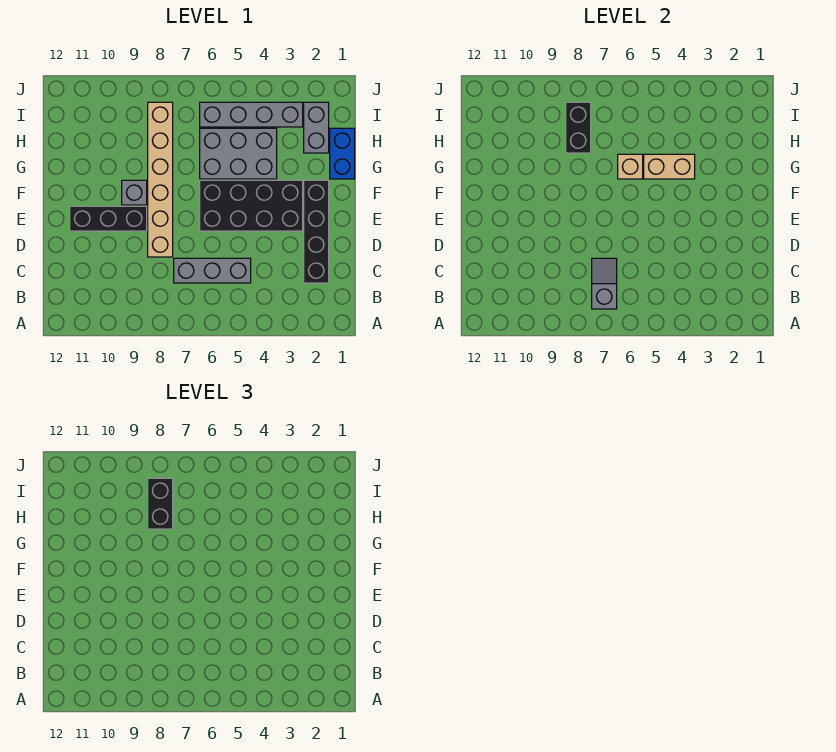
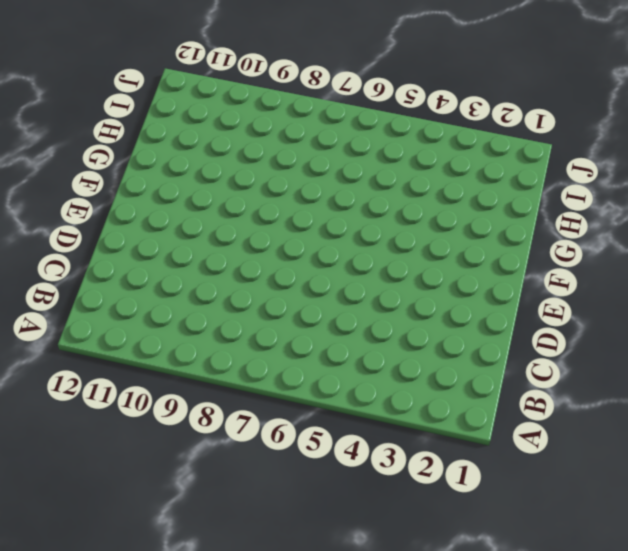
none -> black 1x4 brick [304,180,329,283]
none -> grey 1x3 brick [174,258,251,283]
none -> tan 1x6 brick [148,102,173,257]

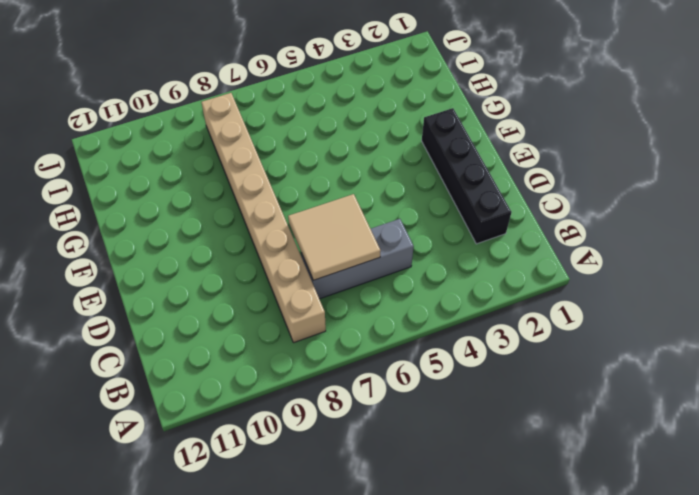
tan 1x8 brick [201,93,326,343] -> tan 1x6 brick [148,102,173,257]
tan 2x2 tile [288,194,381,280] -> grey 1x2 slope [592,258,617,309]
none -> black 2x4 brick [200,180,303,231]
none -> black 1x3 brick [70,206,147,231]
none -> grey 1x1 brick [122,180,147,205]

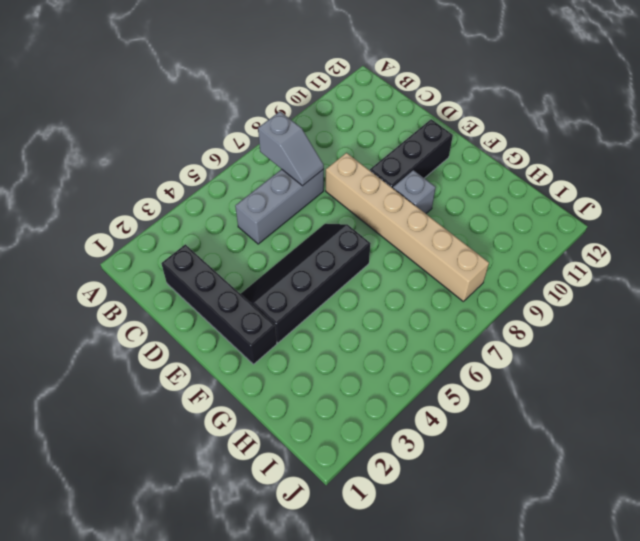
black 2x4 slope [241,224,371,343] -> black 2x4 brick [200,180,303,231]
none -> blue 1x2 brick [330,128,355,179]
none -> grey 2x3 brick [200,128,277,179]
none -> grey 1x2 brick [304,102,329,153]

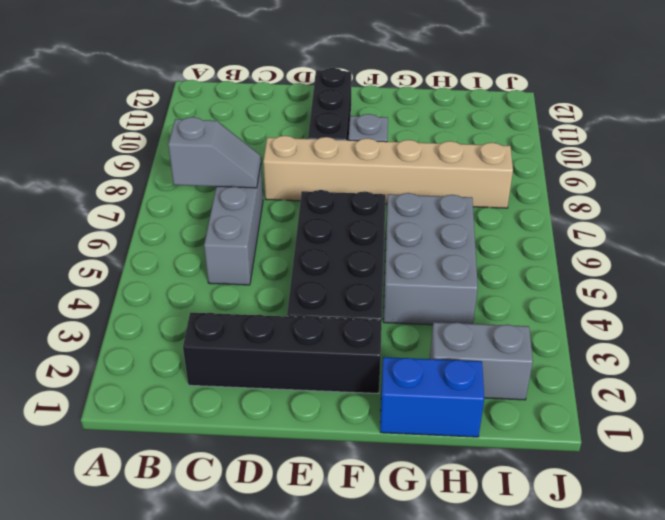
none -> grey 1x4 brick [200,102,303,127]
none -> tan 1x2 brick [644,154,695,179]
none -> tan 1x1 brick [618,154,643,179]

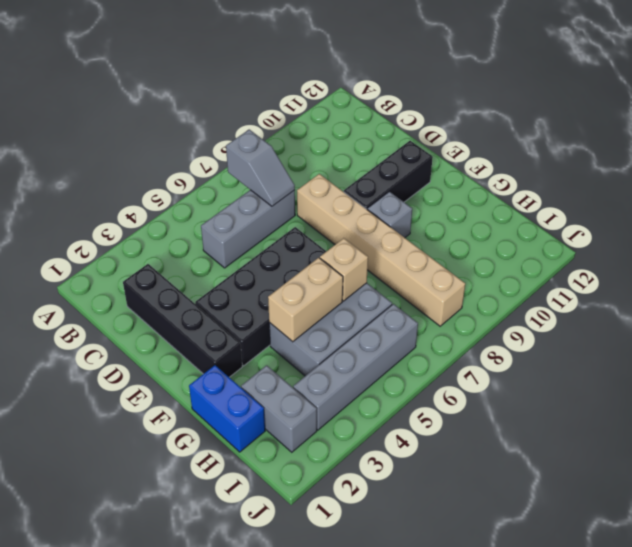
none -> black 1x2 brick [566,102,591,153]
none -> black 1x2 brick [148,478,173,529]

